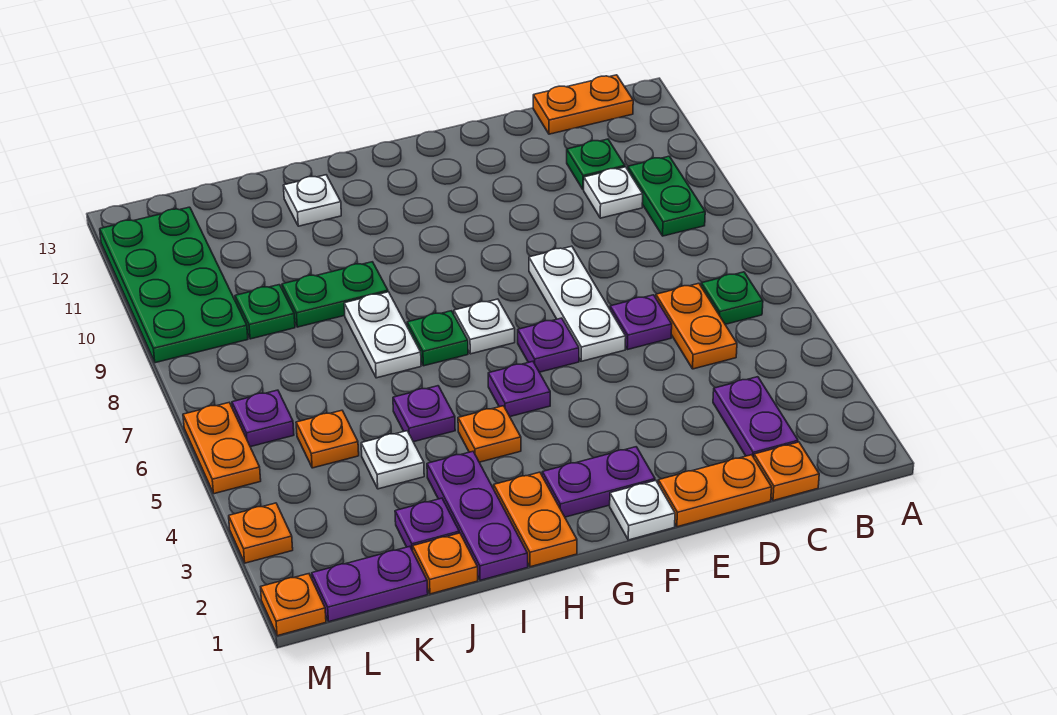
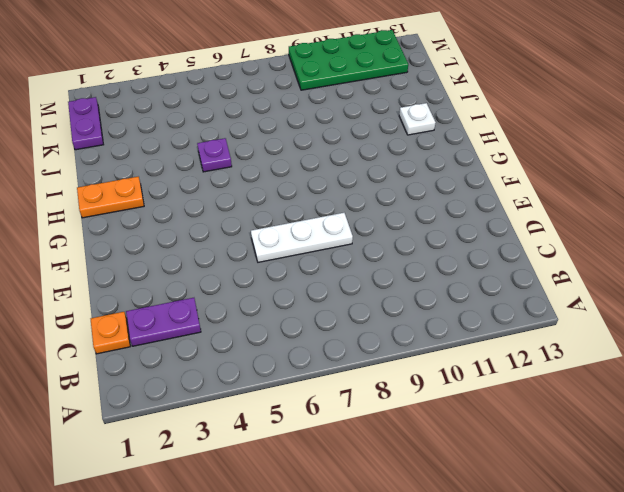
none -> green 1x1 plate [701,272,763,324]
none -> green 1x2 plate [628,156,705,236]
none -> orange 1x2 plate [533,75,633,134]
none -> orange 1x2 plate [656,283,737,369]

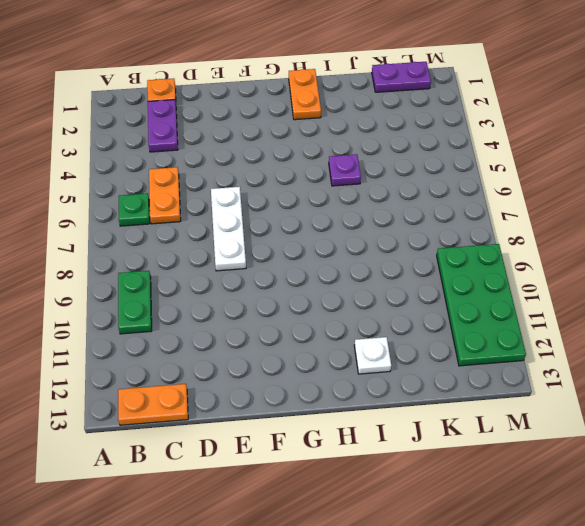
none -> white 1x1 plate [584,167,643,218]
none -> green 1x1 plate [567,139,625,190]
none -> orange 1x2 plate [658,455,772,527]
none -> purple 1x1 plate [610,295,672,350]

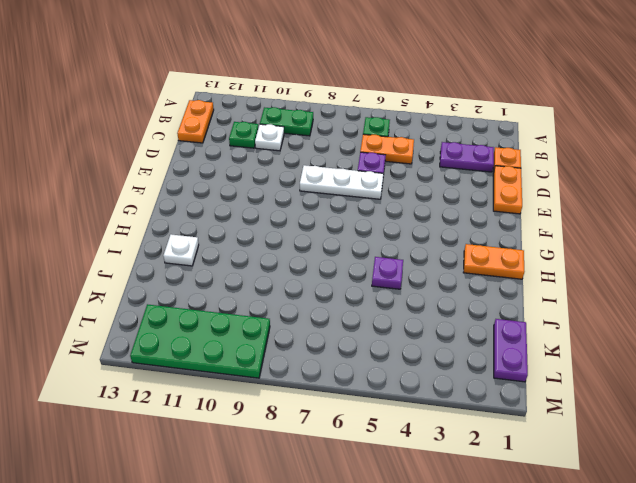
none -> white 1x1 plate [610,480,675,540]
none -> purple 1x2 plate [542,447,655,517]
none -> purple 1x1 plate [518,318,579,372]
none -> purple 1x1 plate [488,361,550,417]

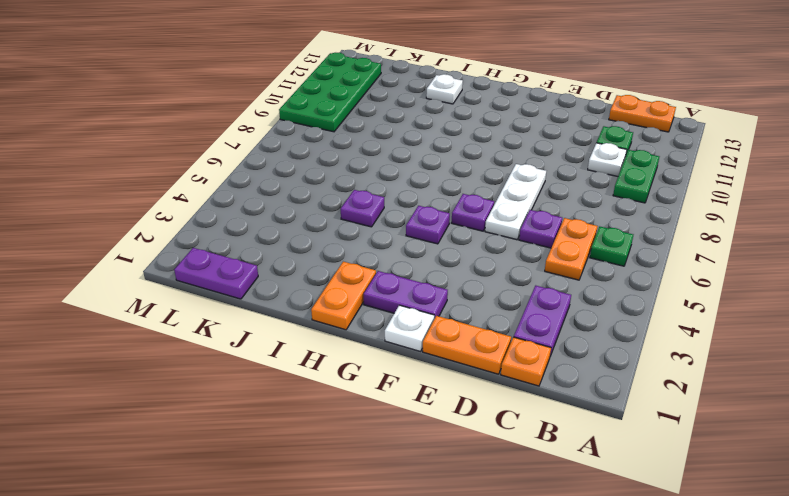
none -> white 1x1 plate [454,299,515,354]
none -> orange 1x1 plate [458,406,521,462]
none -> green 1x1 plate [407,311,468,366]
none -> purple 1x3 plate [427,451,528,580]

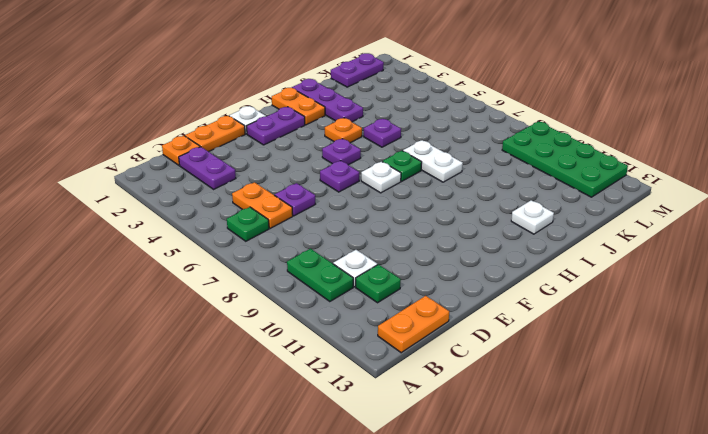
none -> white 1x3 plate [529,246,626,361]
none -> green 1x2 plate [282,262,388,327]
none -> orange 1x1 plate [413,533,478,594]
none -> purple 1x1 plate [395,498,459,551]

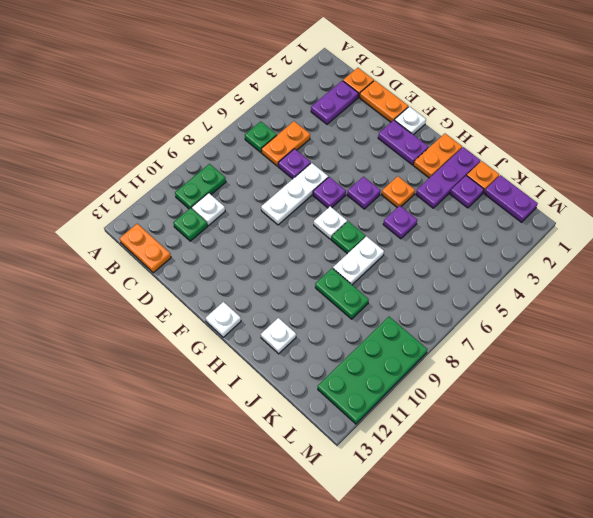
white 1x1 plate [206,302,241,337] -> white 1x1 plate moved to [361,431,424,489]
none -> orange 1x1 plate [296,410,359,468]
none -> green 1x1 plate [235,285,295,339]
none -> purple 1x1 plate [232,390,294,447]
none -> orange 1x1 plate [261,574,326,636]

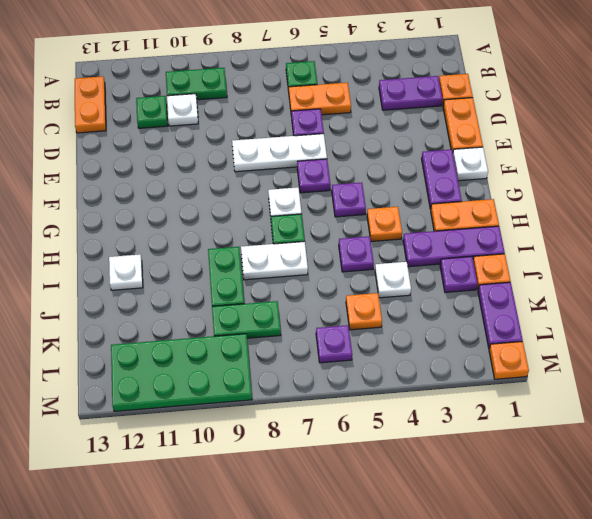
green 1x2 plate [212,301,281,338] -> green 1x1 plate [235,285,295,339]
none -> orange 1x1 plate [229,503,293,563]
none -> orange 1x2 plate [183,403,261,494]

